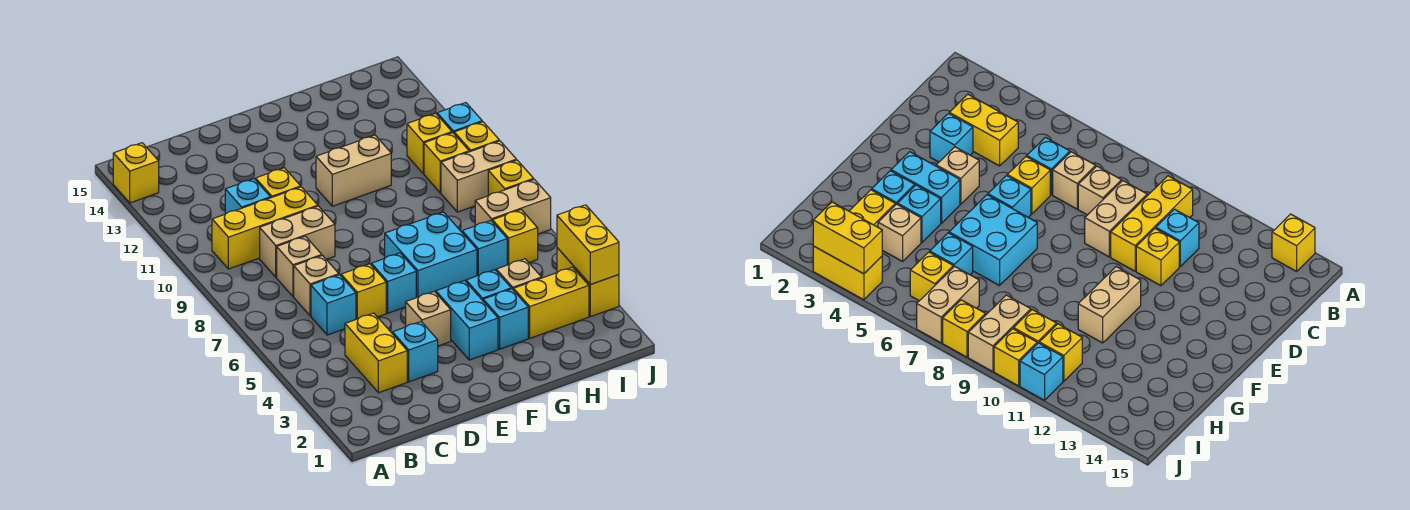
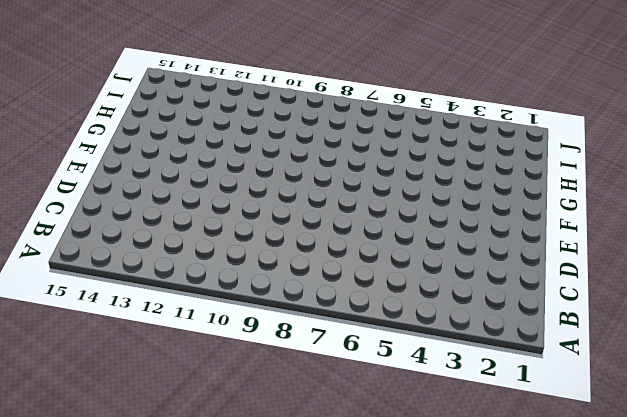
none -> yellow 1x1 brick [113,143,159,203]
none -> yellow 1x3 brick [212,187,318,269]
none -> yellow 1x2 brick [345,313,407,393]
none -> cyan 1x1 brick [311,275,356,335]

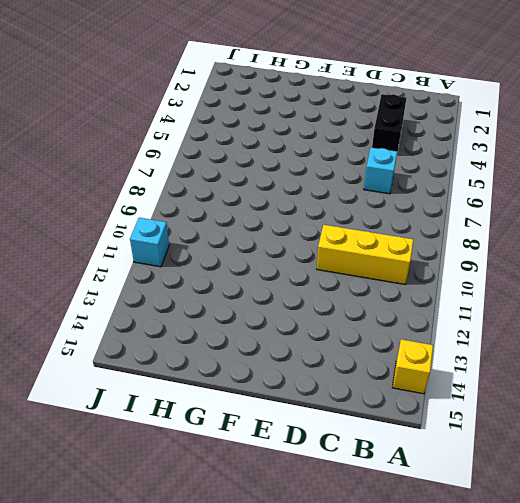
black 1x2 brick [372,94,407,152] -> yellow 1x2 brick [345,313,407,393]
none -> tan 1x1 brick [294,256,339,316]
none -> tan 1x1 brick [277,236,322,297]
none -> tan 1x2 brick [260,206,335,277]
none -> cyan 1x1 brick [225,179,270,214]

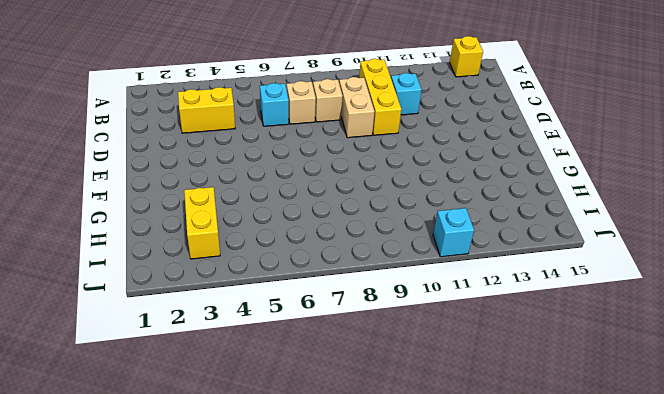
none -> cyan 1x1 brick [392,322,438,382]
none -> yellow 1x1 brick [341,264,386,319]
none -> yellow 1x1 brick [256,168,301,198]
none -> tan 1x1 brick [406,291,451,346]

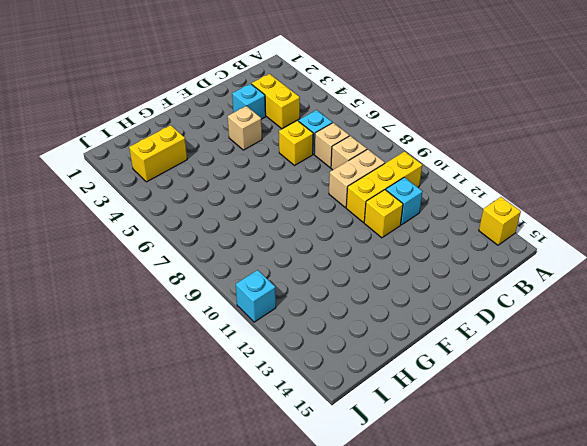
none -> cyan 1x1 brick [371,253,416,313]
none -> cyan 1x2 brick [436,281,498,360]
none -> cyan 2x2 brick [385,212,477,298]
none -> tan 1x2 brick [316,135,391,206]

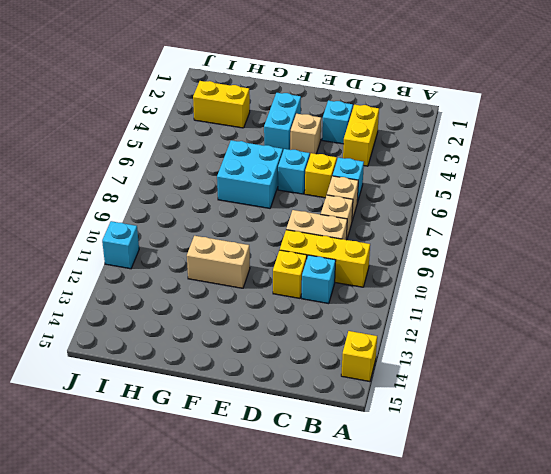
none -> cyan 1x1 brick [483,289,528,349]
none -> cyan 1x1 brick [466,270,511,300]
none -> tan 1x1 brick [496,259,541,290]
none -> cyan 1x1 brick [462,220,507,276]

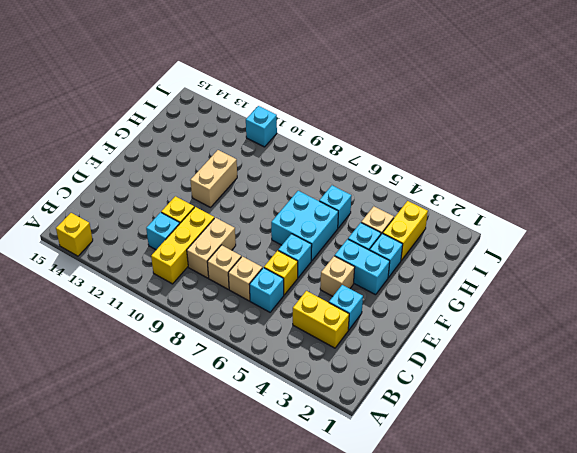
none -> yellow 1x1 brick [492,210,538,265]
none -> tan 1x2 brick [475,179,551,234]
none -> tan 1x2 brick [441,141,516,212]
none -> yellow 1x1 brick [424,133,469,193]

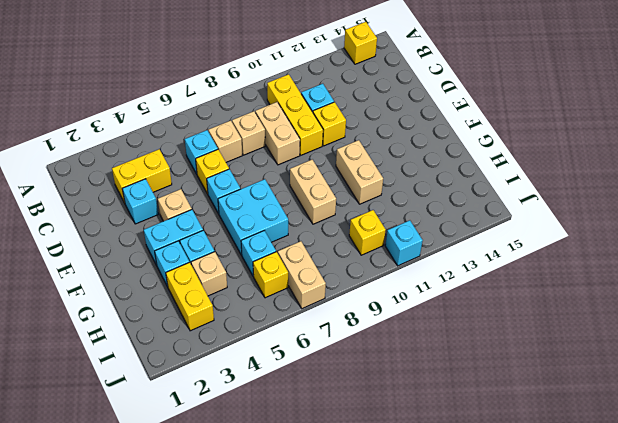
tan 1x2 brick [290,160,336,224] -> tan 1x2 brick moved to [441,141,516,212]
none -> yellow 1x1 brick [407,113,452,174]
none -> yellow 1x2 brick [557,248,619,317]
none -> yellow 1x1 brick [488,160,534,196]
none -> yellow 1x1 brick [454,122,499,152]

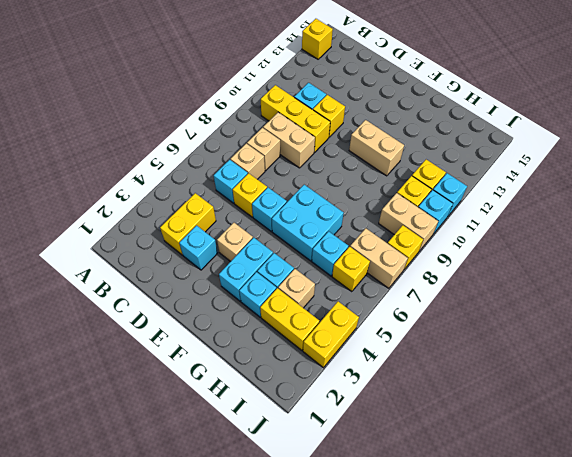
cyan 1x1 brick [418,190,453,233] -> yellow 1x1 brick [454,122,499,152]
none -> yellow 1x2 brick [557,205,619,284]

